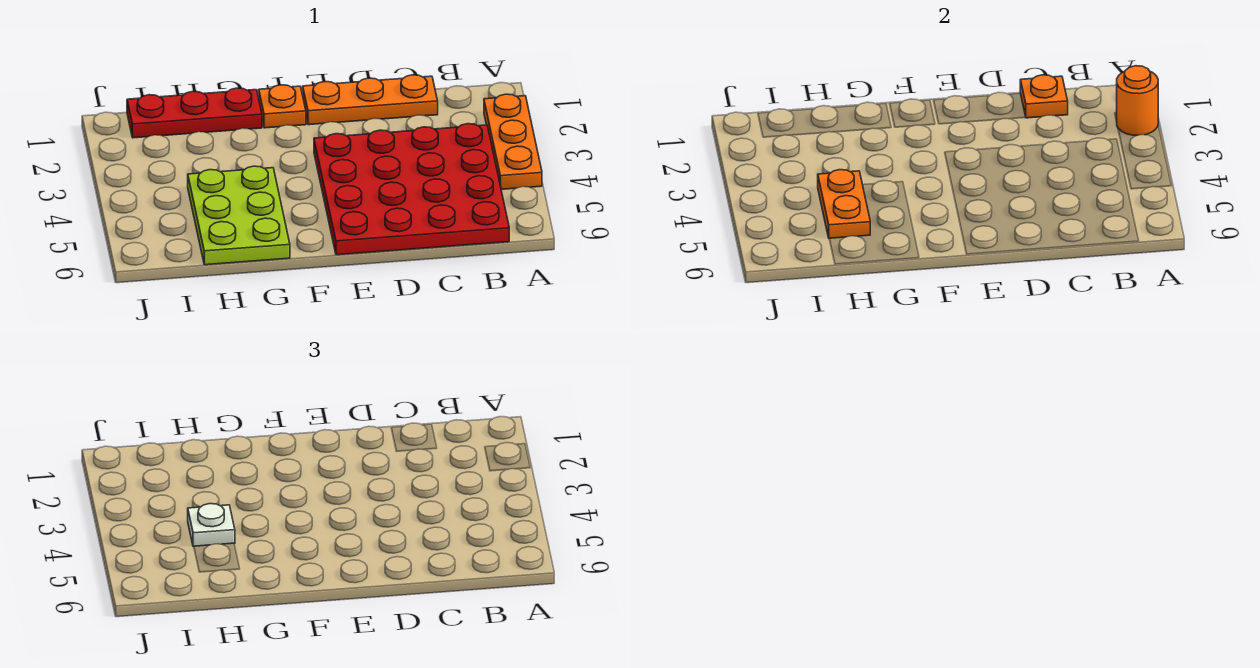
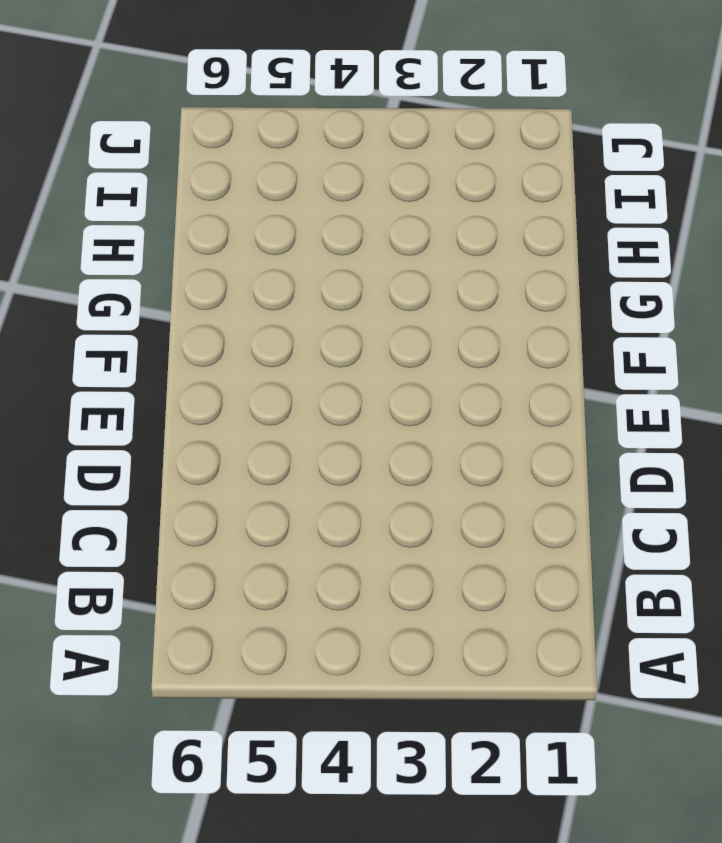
none -> orange 1x3 plate [484,94,542,189]
none -> red 4x4 plate [314,124,509,255]

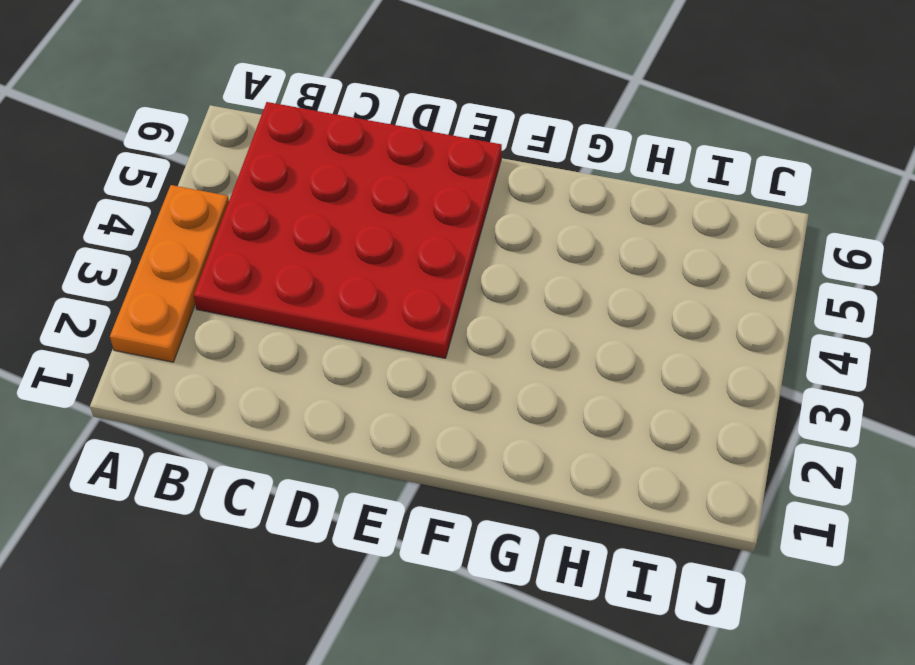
none -> orange 1x3 plate [303,75,438,125]
none -> orange 1x1 plate [259,85,306,128]

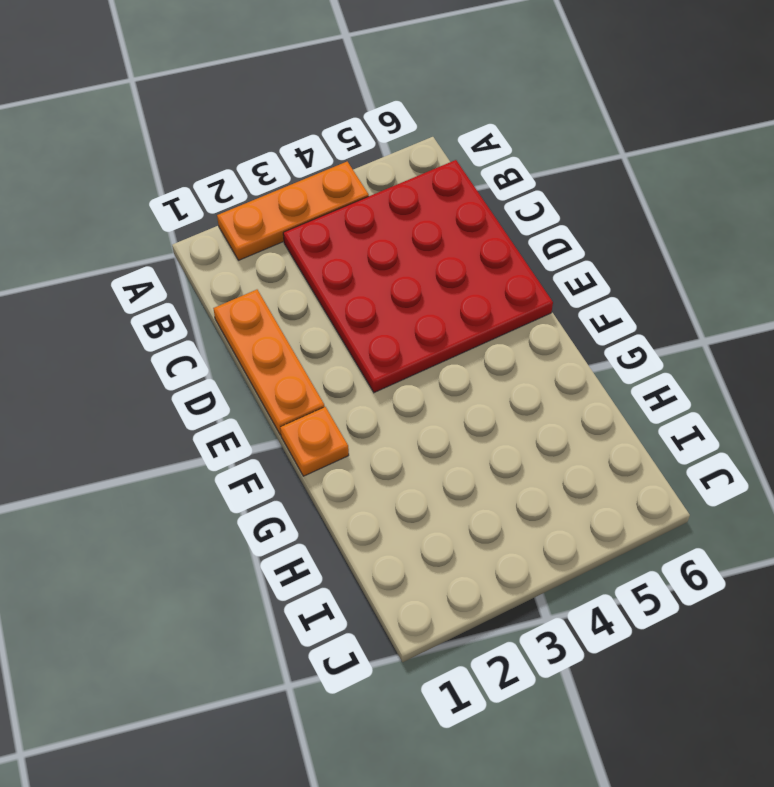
none -> red 1x3 plate [127,88,262,138]
none -> lime 2x3 plate [188,166,290,265]

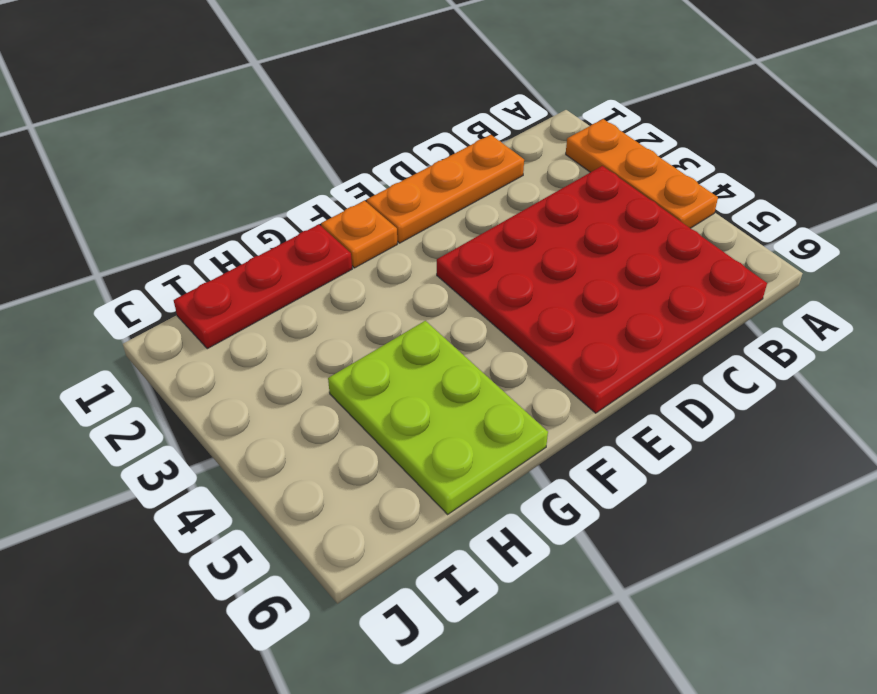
none -> orange 1x1 round brick [1117,66,1158,135]
none -> orange 1x1 plate [1020,75,1068,118]

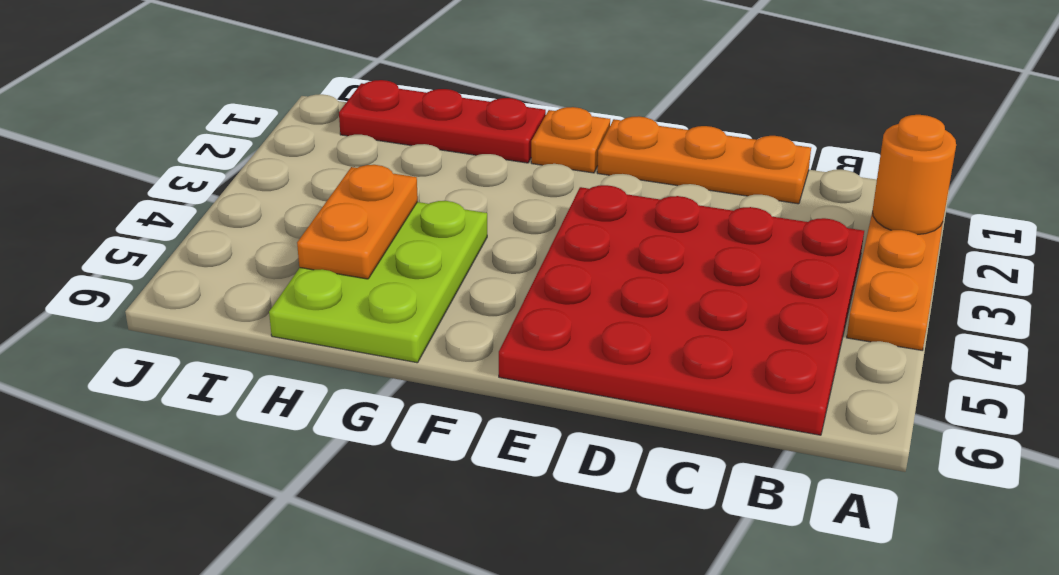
none -> orange 1x1 plate [1020,75,1068,118]
none -> white 1x1 plate [188,504,235,547]

